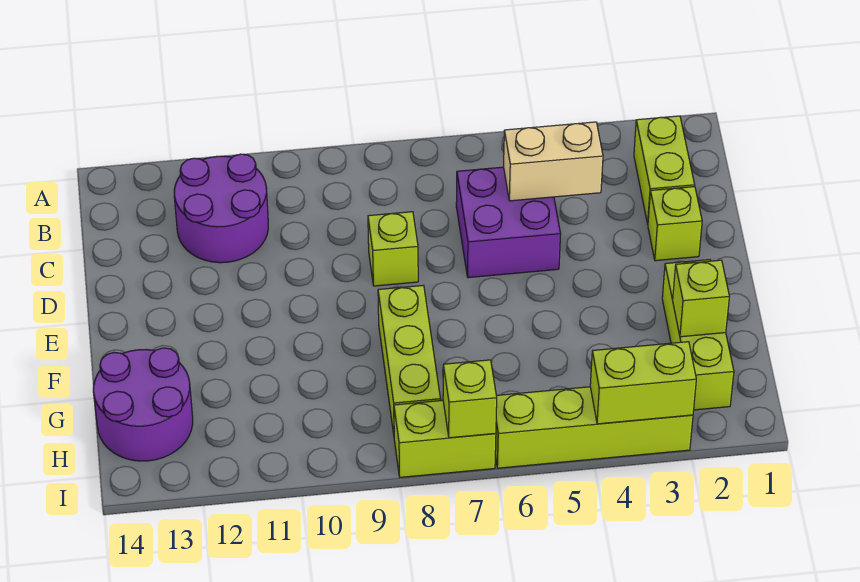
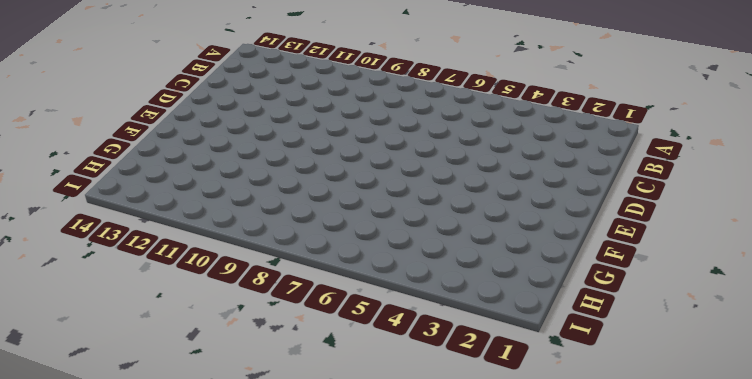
none -> lime 1x2 brick [634,116,695,224]
none -> purple 2x2 round brick [174,154,268,263]
none -> purple 2x2 brick [456,167,561,278]

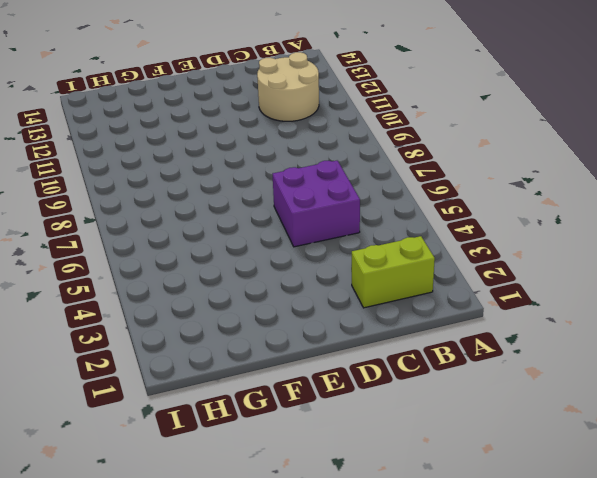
tan 2x2 round brick [257,52,319,121] -> purple 2x2 round brick [174,154,268,263]
none -> lime 1x1 brick [648,187,702,261]
none -> lime 1x1 brick [368,212,418,286]
none -> lime 1x3 brick [662,260,734,410]

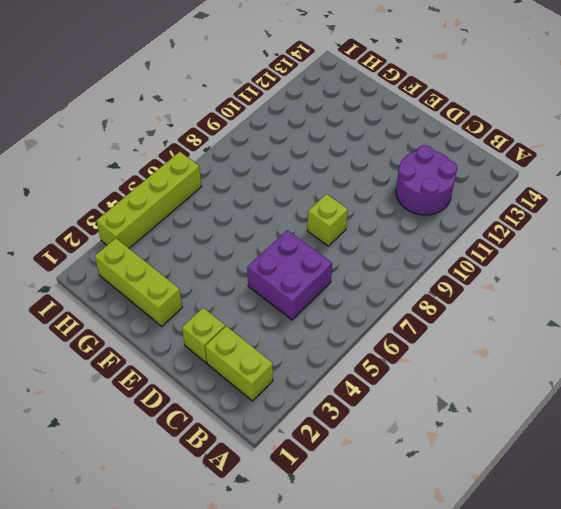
none -> lime 1x3 brick [378,285,441,434]
none -> purple 2x2 round brick [93,348,193,461]
none -> lime 1x2 brick [394,400,496,477]

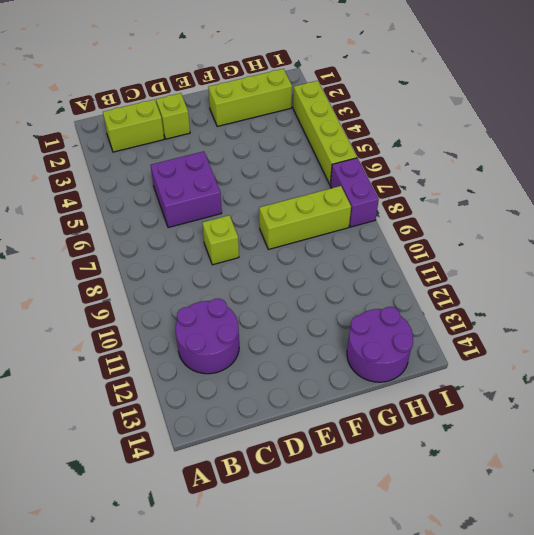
purple 1x2 brick [330,158,379,227] -> lime 1x2 brick [394,400,496,477]
none -> tan 1x2 brick [504,122,603,201]
none -> lime 1x1 brick [673,260,729,337]
none -> lime 1x2 brick [590,342,696,424]

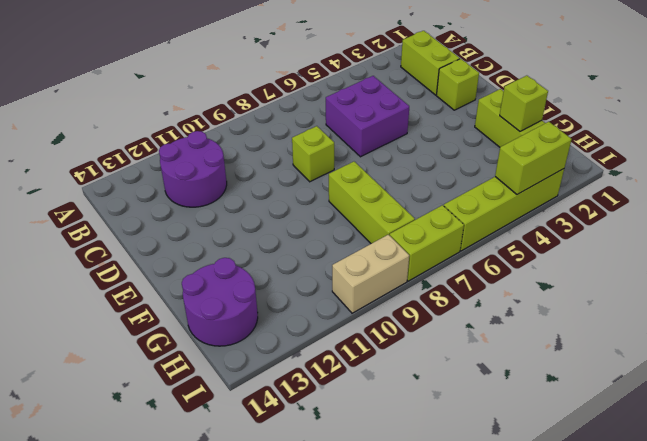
tan 1x2 brick [332,235,409,313] -> tan 1x2 brick moved to [504,122,603,201]
none -> lime 1x1 brick [443,360,497,438]

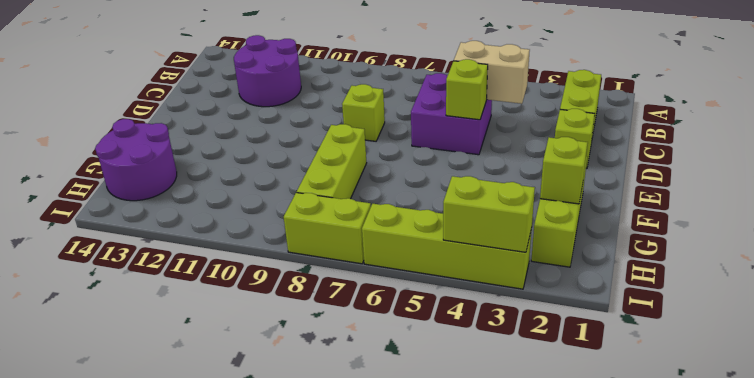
lime 1x1 brick [446,59,488,120] -> lime 1x1 brick moved to [443,360,497,438]

